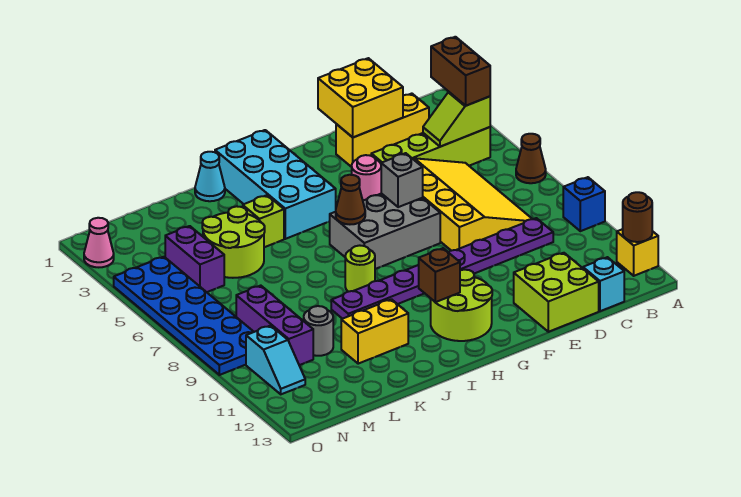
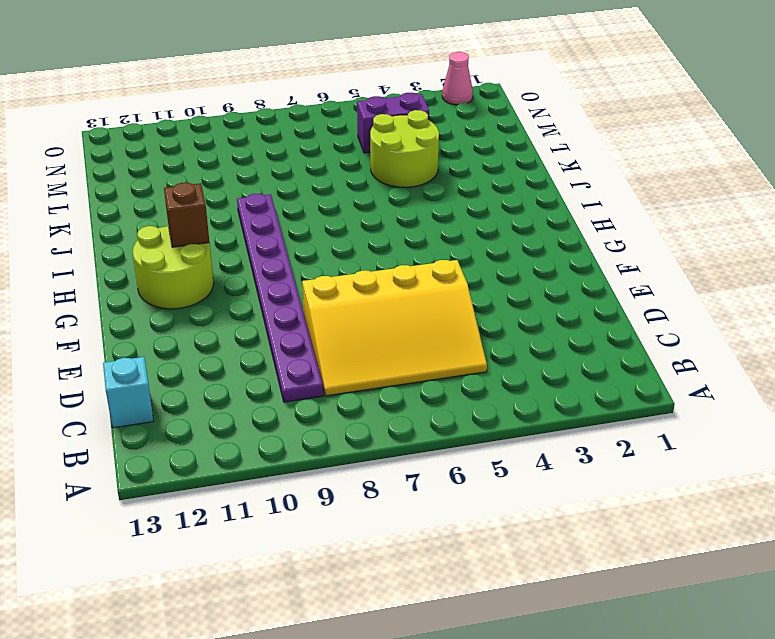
none -> brown 1x1 cone [516,134,546,183]
none -> blue 1x1 brick [563,177,605,231]
none -> yellow 1x1 brick [617,229,658,276]
none -> lime 1x4 brick [371,127,490,166]

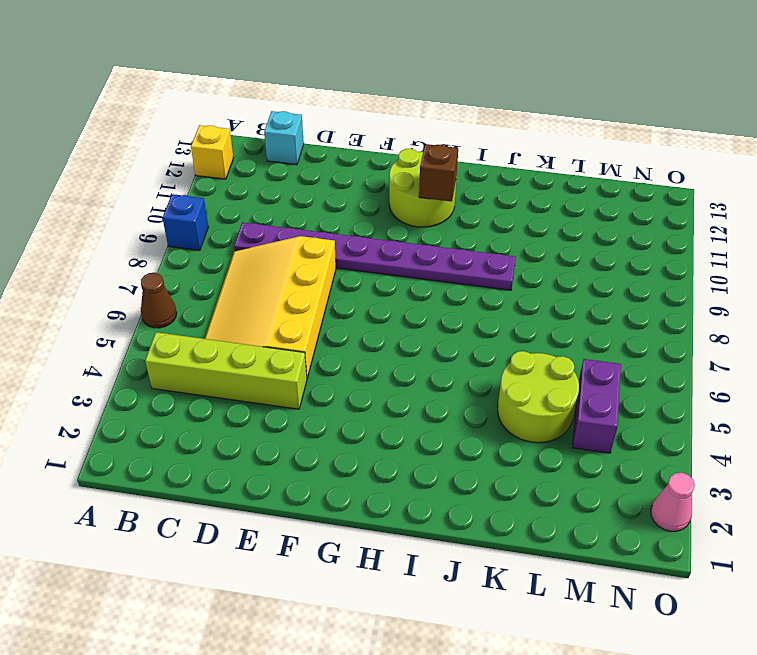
none -> yellow 1x3 brick [336,94,429,167]
none -> lime 2x2 brick [514,253,599,332]
none -> pink 1x1 round brick [352,155,381,201]
none -> grey 2x3 brick [329,193,440,269]

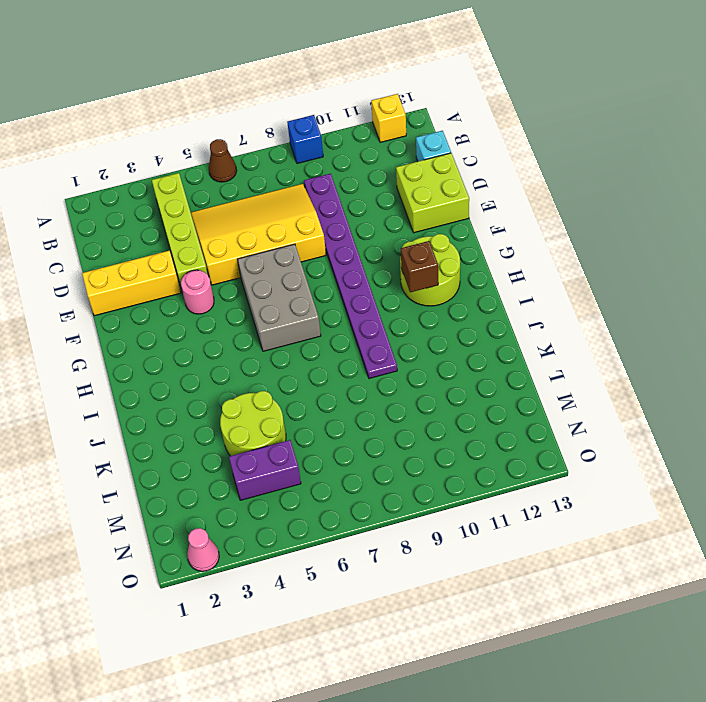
yellow 1x3 brick [82,251,181,316] -> yellow 1x3 brick turned to [336,94,429,167]
none -> cyan 2x4 brick [215,130,336,239]
none -> lime 1x1 round brick [345,245,375,292]
none -> cyan 1x1 cone [195,152,225,201]
none -> lime 1x1 brick [243,195,284,247]

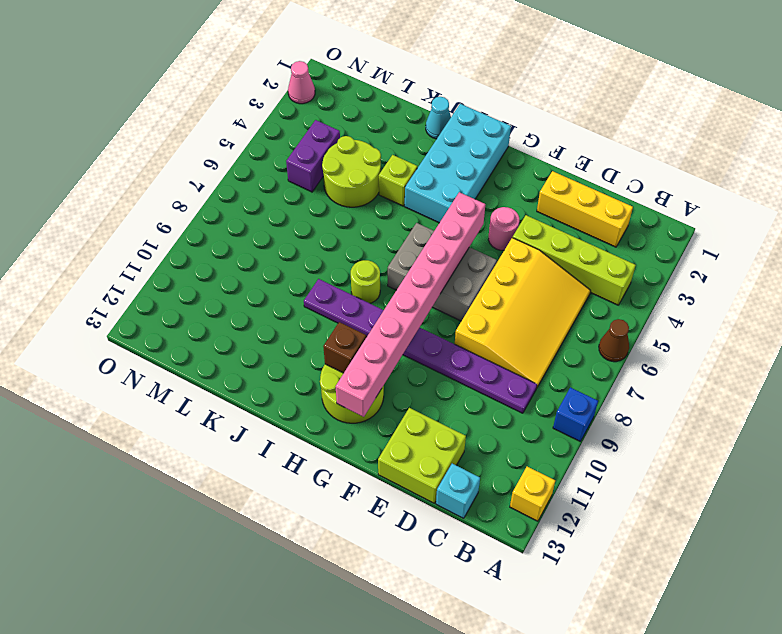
pink 1x8 brick [335,192,485,417] -> none
none -> yellow 1x2 brick [341,299,408,364]
none -> grey 1x1 round brick [304,306,333,356]
none -> purple 1x3 brick [236,286,313,365]
none -> blue 2x6 plate [114,257,254,375]

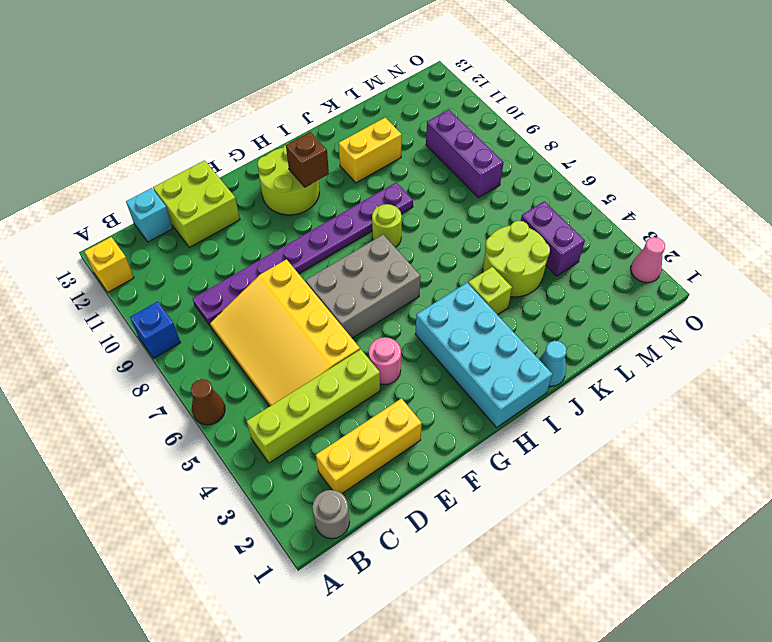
grey 1x1 round brick [313,490,349,539] -> grey 1x1 round brick moved to [304,306,333,356]
none -> blue 2x6 plate [114,257,254,375]
none -> cyan 1x2 slope [246,326,305,394]
none -> brown 1x1 round brick [623,192,652,242]
none -> lime 1x2 slope [423,92,490,147]

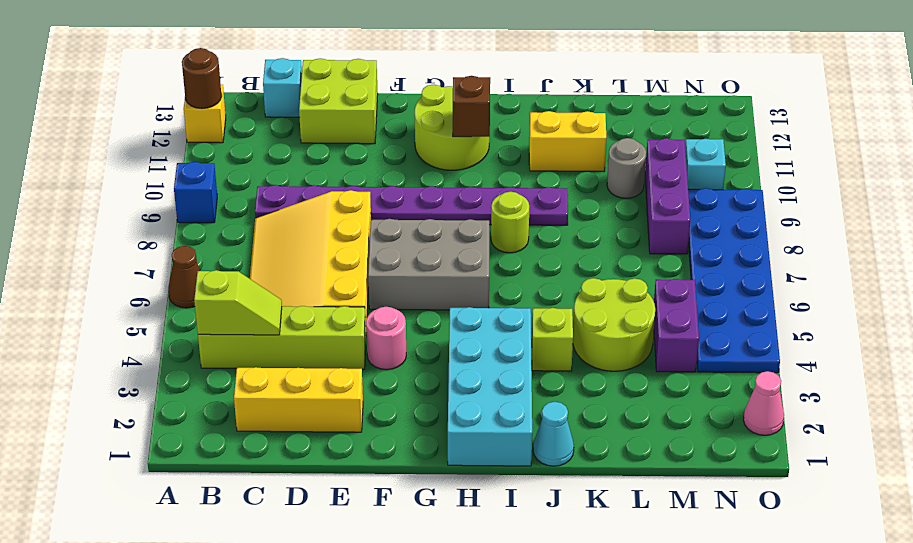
none -> yellow 2x2 brick [318,58,403,137]
none -> grey 1x1 brick [381,153,423,207]
none -> brown 1x1 cone [336,175,365,224]
none -> brown 1x2 brick [431,37,490,106]

